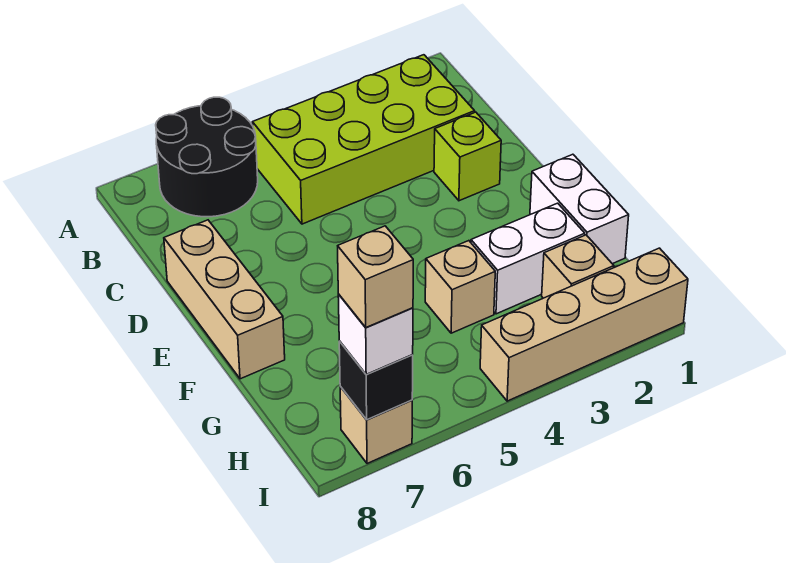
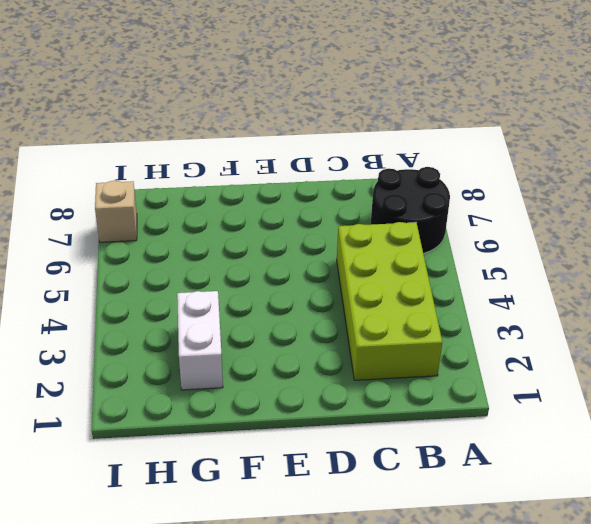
none -> lime 1x1 brick [434,112,501,201]
none -> tan 1x3 brick [164,220,285,379]
none -> white 1x2 brick [530,154,629,264]

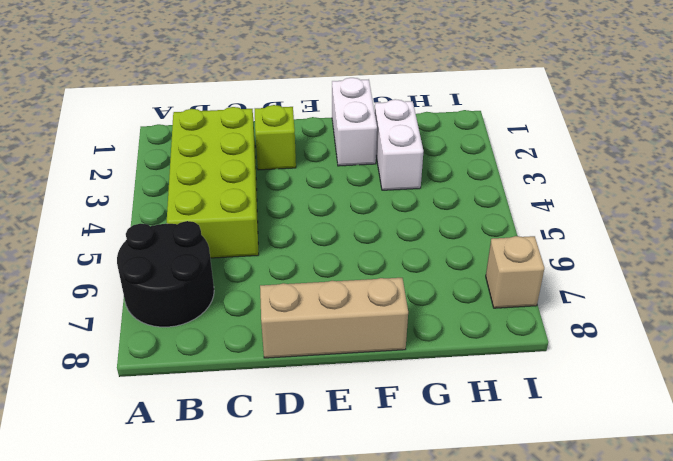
white 1x2 brick [332,78,377,166] -> white 1x2 brick turned to [530,154,629,264]
none -> tan 1x1 brick [425,241,495,333]
none -> tan 1x1 brick [542,235,614,298]
none -> tan 1x4 brick [480,248,688,401]

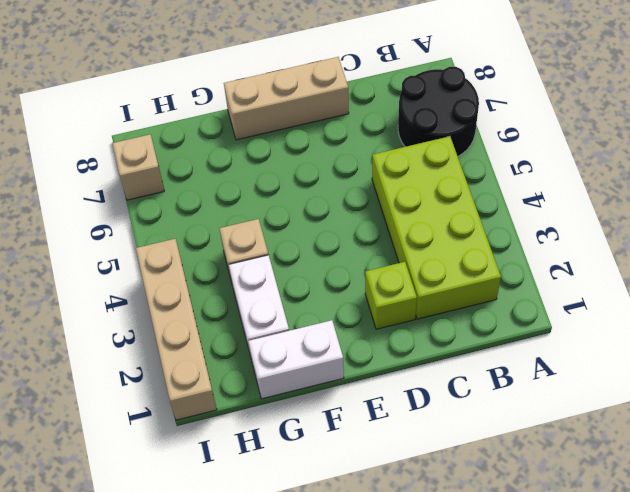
none -> tan 1x1 brick [542,235,614,298]
none -> black 1x1 brick [339,341,413,420]
none -> white 1x1 brick [338,294,413,374]

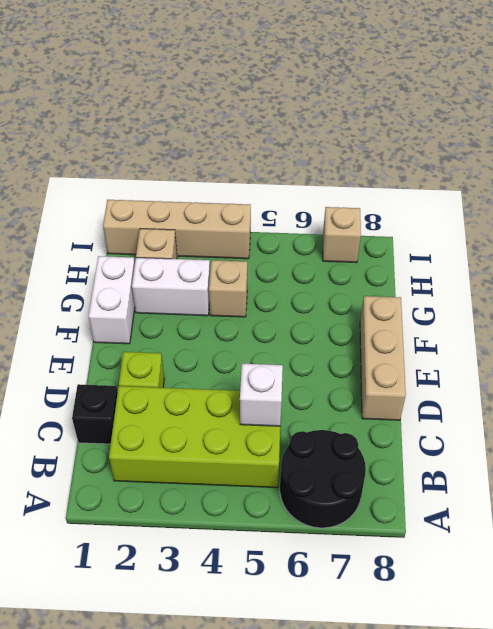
black 1x1 brick [72,384,118,444] -> black 1x1 brick moved to [339,341,413,420]
white 1x1 brick [240,364,283,426] -> white 1x1 brick moved to [338,294,413,374]
none -> tan 1x1 brick [338,226,413,327]

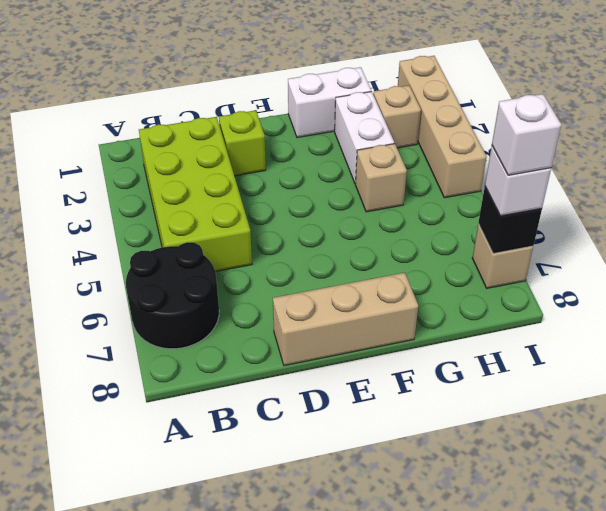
white 1x1 brick [492,94,561,175] -> tan 1x1 brick [338,226,413,327]

